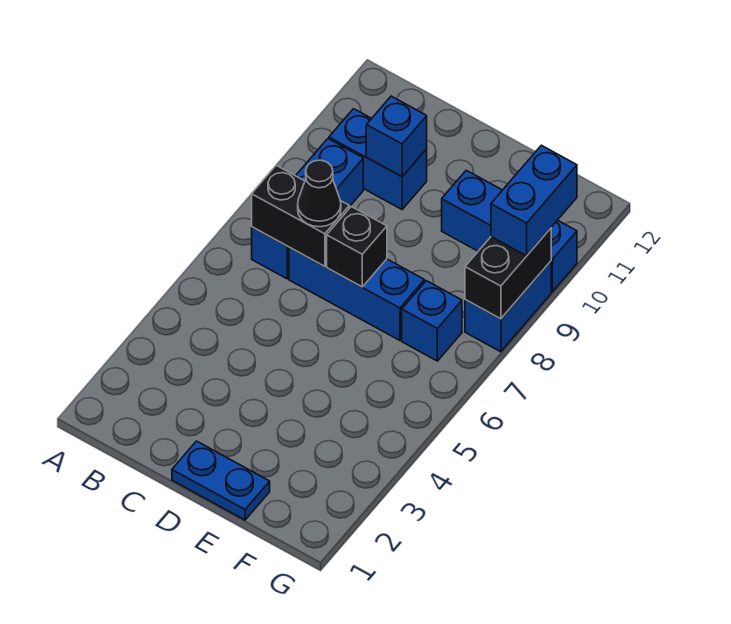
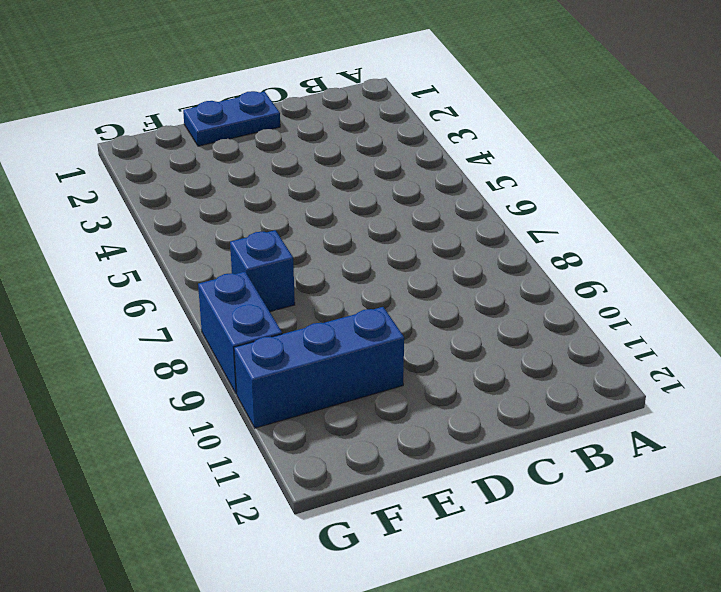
none -> blue 1x3 brick [252,139,363,279]
none -> blue 1x2 brick [329,109,427,209]
none -> blue 1x3 brick [289,247,425,340]

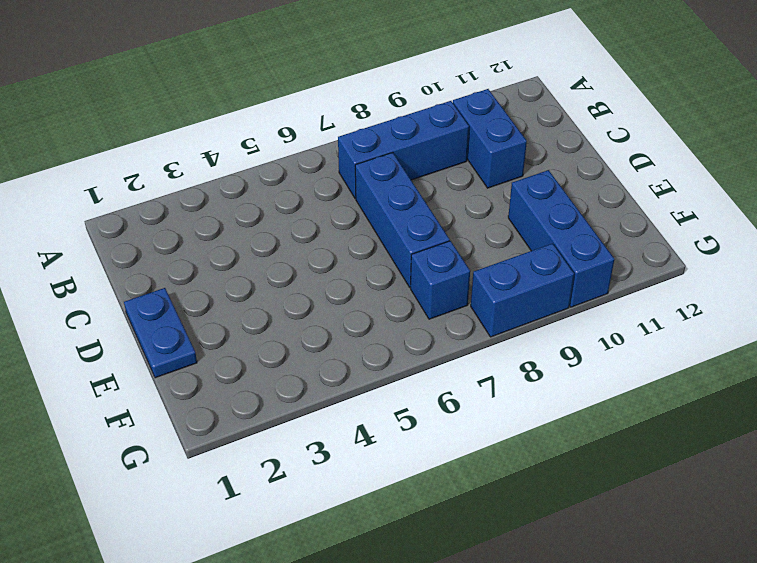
none -> black 1x2 brick [252,165,349,267]
none -> blue 1x1 brick [366,96,427,177]
none -> black 1x1 brick [327,207,387,287]

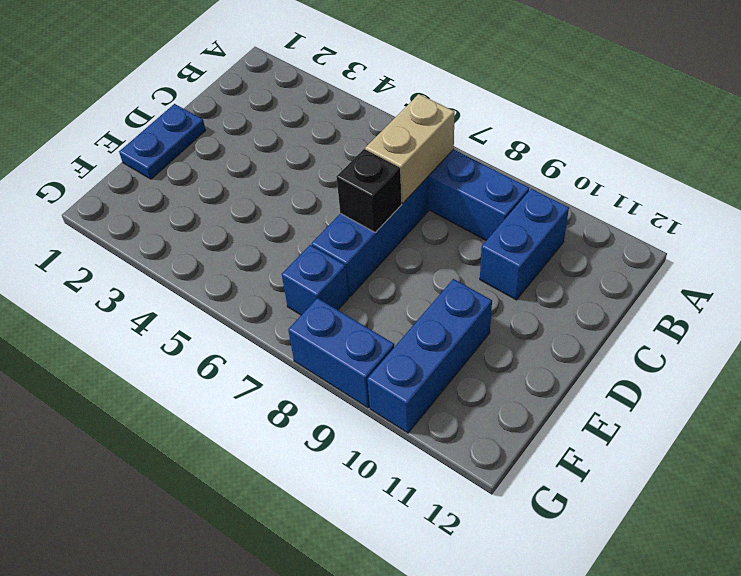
tan 1x2 brick [365,94,455,203] -> black 1x2 brick [252,165,349,267]
none -> blue 1x1 brick [366,96,427,177]
none -> black 1x2 brick [465,228,551,319]
none -> black 1x1 cone [298,160,341,227]

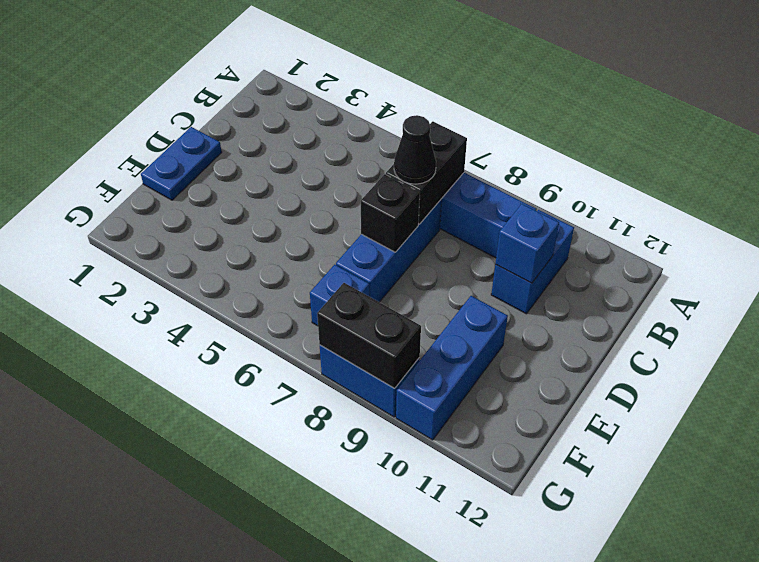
none -> blue 1x2 brick [491,145,577,256]

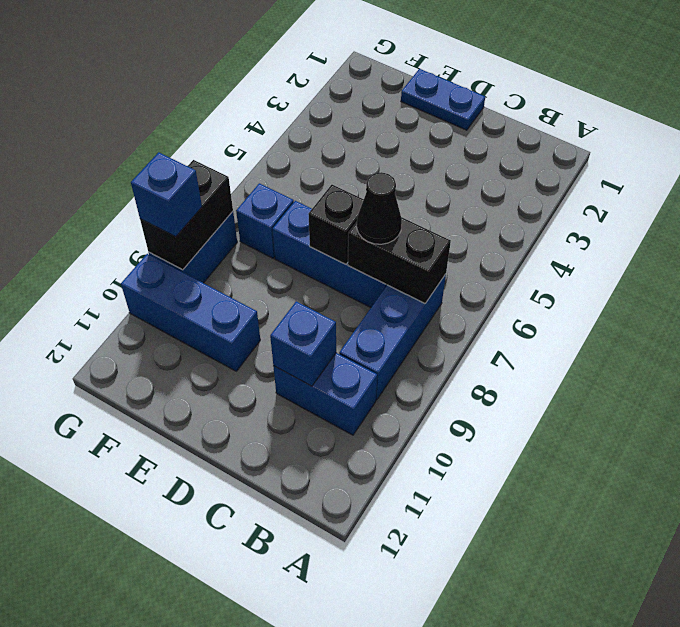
blue 1x1 brick [131,152,202,237] -> blue 1x2 brick [491,145,577,256]

